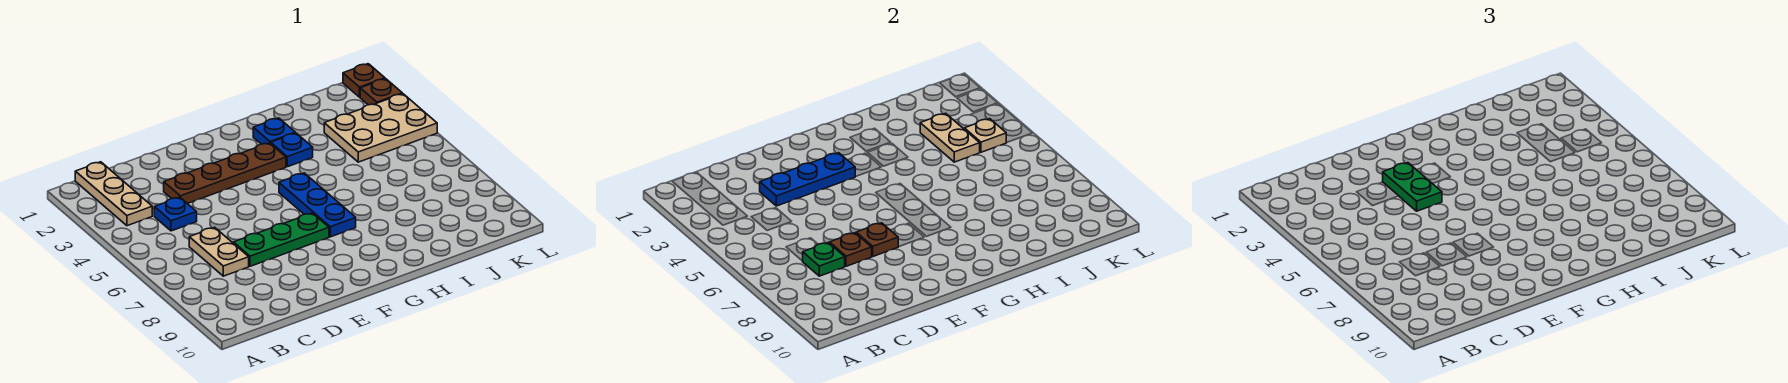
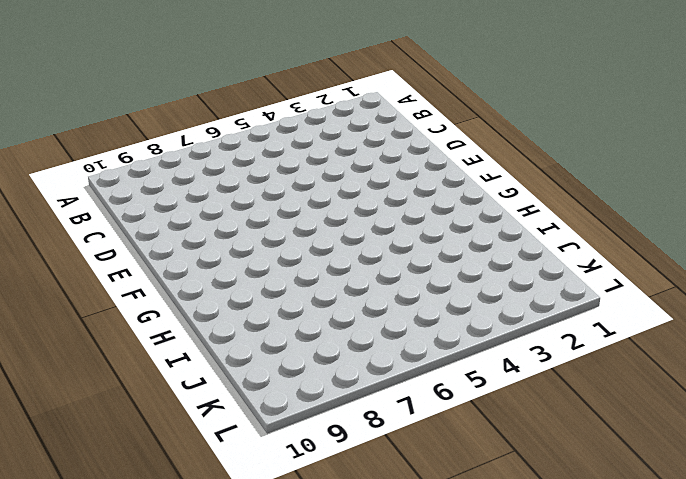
none -> tan 1x3 plate [75,162,152,226]
none -> blue 1x1 plate [154,197,197,231]
none -> tan 1x2 plate [189,227,249,276]

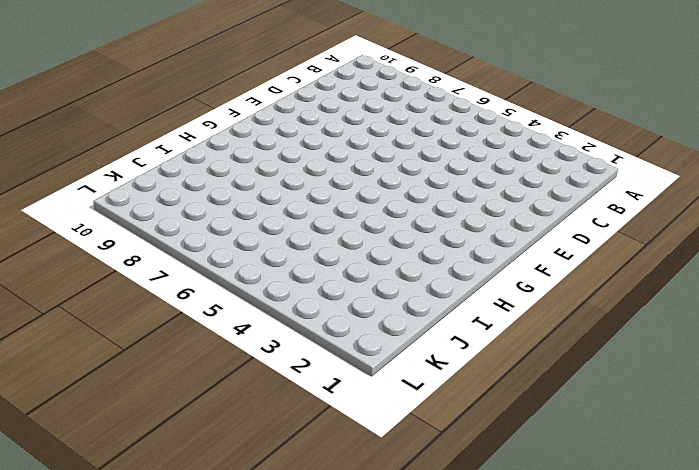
none -> tan 1x3 plate [75,162,152,226]
none -> blue 1x1 plate [154,197,197,231]
none -> tan 1x2 plate [189,227,249,276]

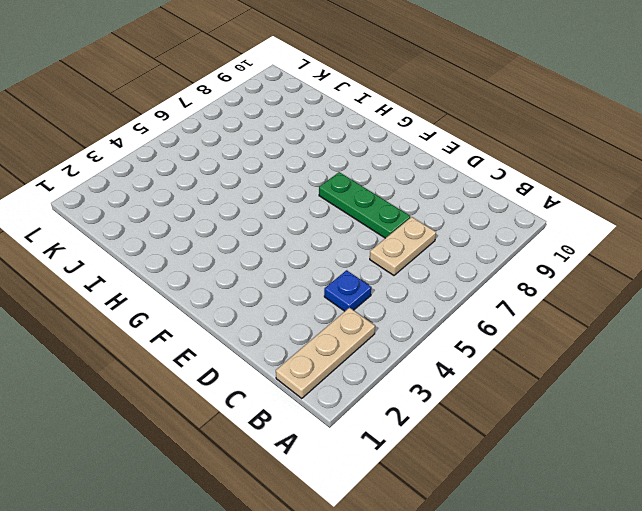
none -> brown 1x4 plate [164,143,286,204]
none -> blue 1x3 plate [279,173,356,237]
none -> blue 1x1 plate [253,118,295,144]

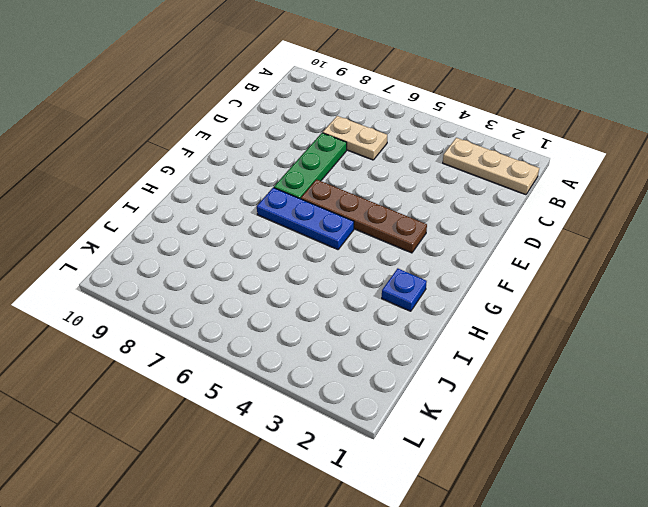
brown 1x4 plate [301,180,427,253] -> brown 1x4 plate turned to [164,143,286,204]
none -> blue 1x1 plate [154,197,197,231]
none -> blue 1x1 plate [271,133,313,167]
none -> tan 2x3 plate [324,94,437,162]

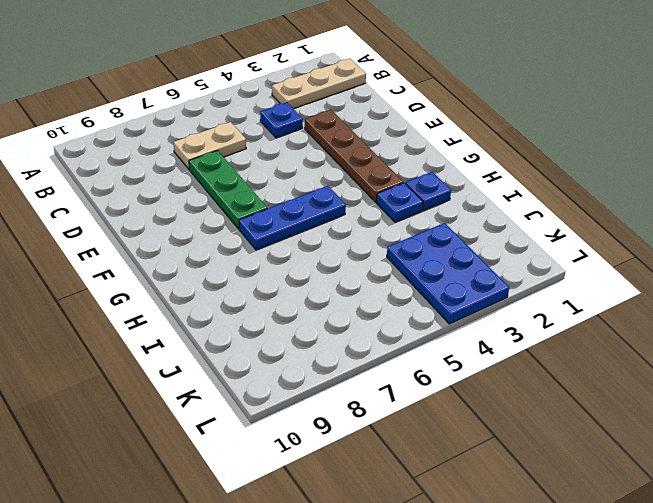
blue 2x3 plate [387,223,509,324] -> tan 2x3 plate [324,94,437,162]
none -> brown 1x1 plate [343,64,385,97]
none -> brown 1x1 plate [360,79,402,105]
none -> green 1x1 plate [803,243,845,276]

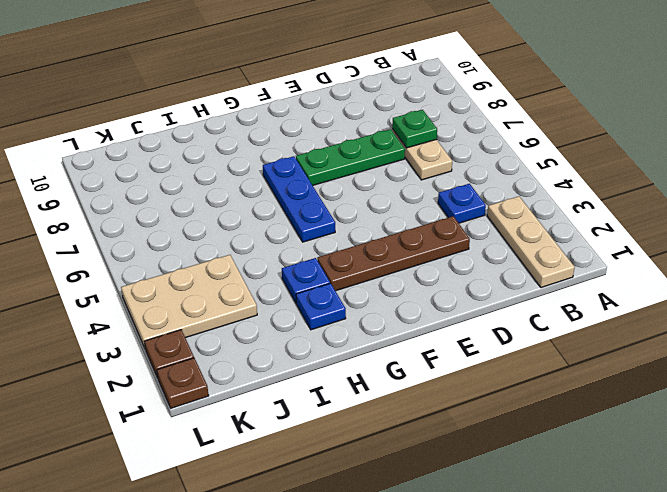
none -> blue 1x3 plate [760,153,855,206]
none -> brown 1x1 plate [829,233,872,266]
none -> brown 1x1 plate [856,223,898,256]

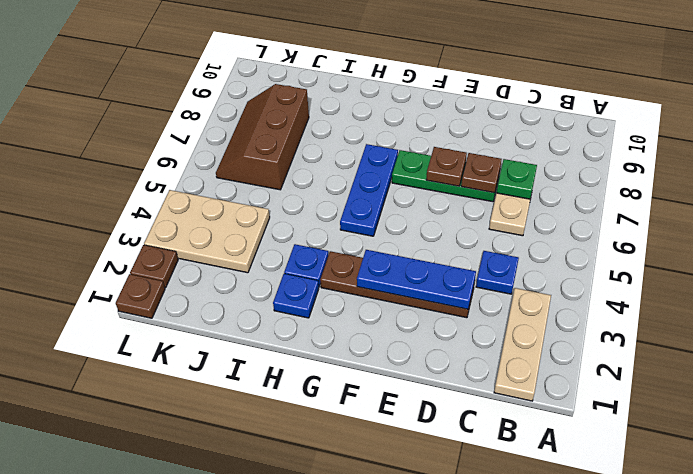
brown 2x3 slope [216,84,309,190] -> none
none -> tan 1x2 plate [920,113,980,162]
none -> tan 1x1 plate [964,119,1006,152]
none -> green 1x2 plate [1383,163,1442,211]

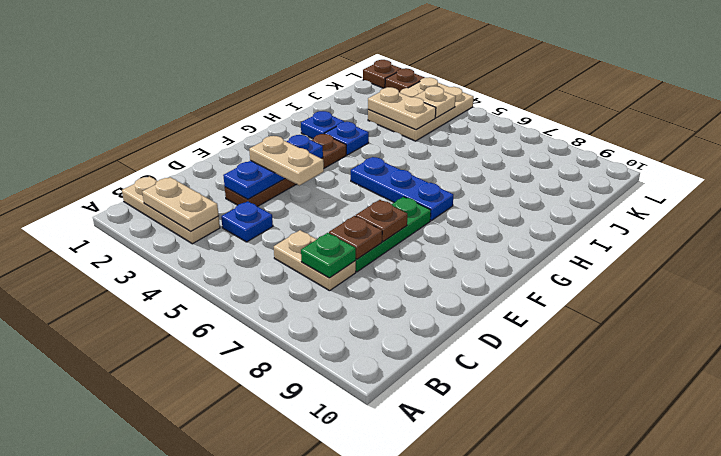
tan 1x2 plate [142,177,219,231] -> none
tan 1x2 plate [249,136,324,185] -> green 1x2 plate [1383,163,1442,211]

